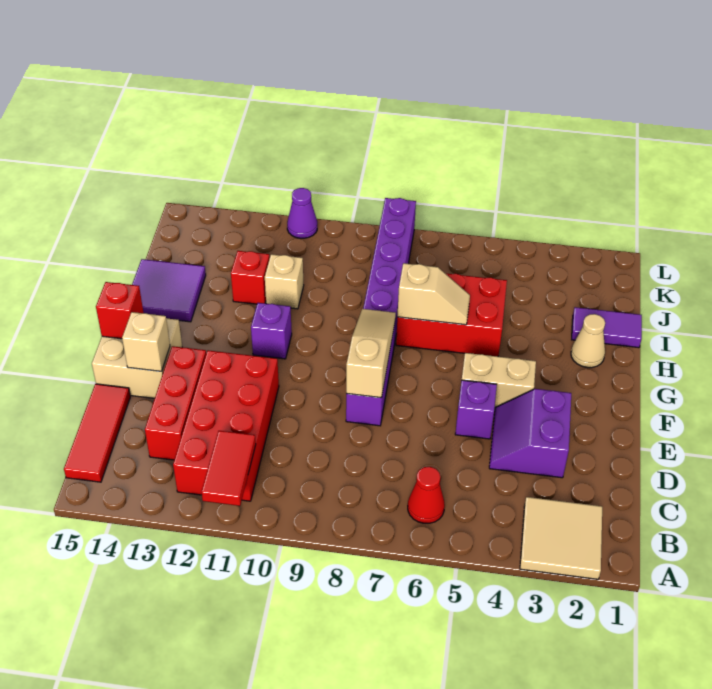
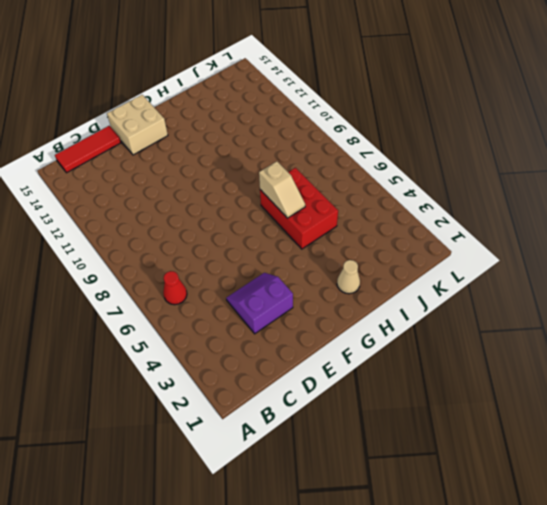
none -> tan 2x2 tile [520,497,602,579]
none -> red 2x4 brick [173,350,279,501]
none -> red 1x3 brick [145,346,206,460]

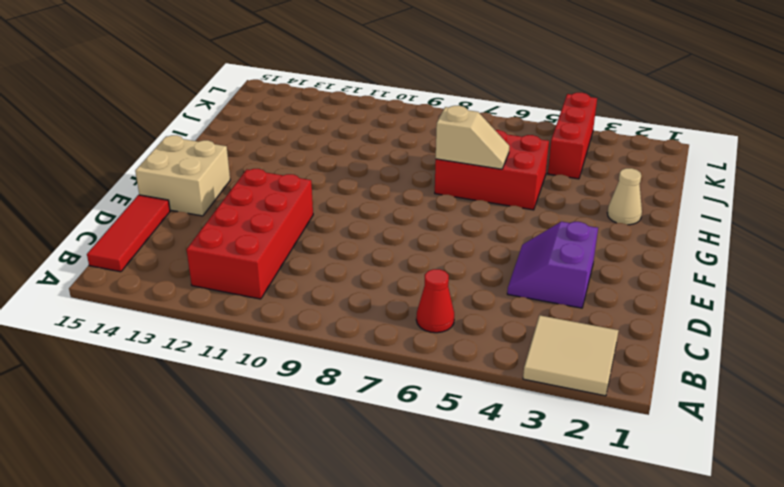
red 1x3 brick [548,93,597,179] -> red 1x3 brick moved to [145,346,206,460]
none -> purple 1x1 brick [455,380,497,439]
none -> purple 1x8 brick [346,198,416,426]
none -> tan 1x2 brick [462,353,536,411]

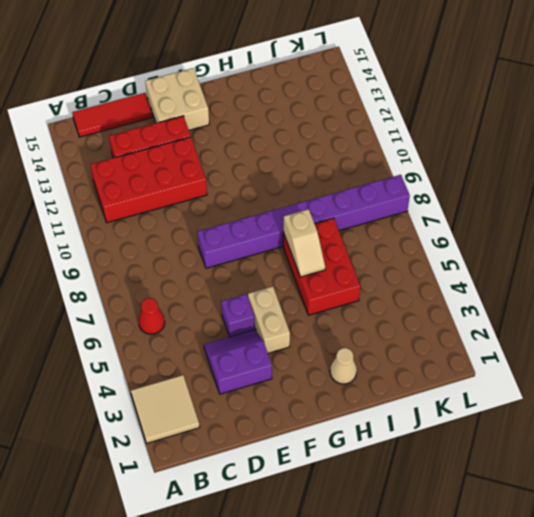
none -> purple 1x1 brick [251,303,292,359]
none -> purple 2x2 tile [132,259,206,322]
none -> purple 1x2 tile [572,307,642,348]

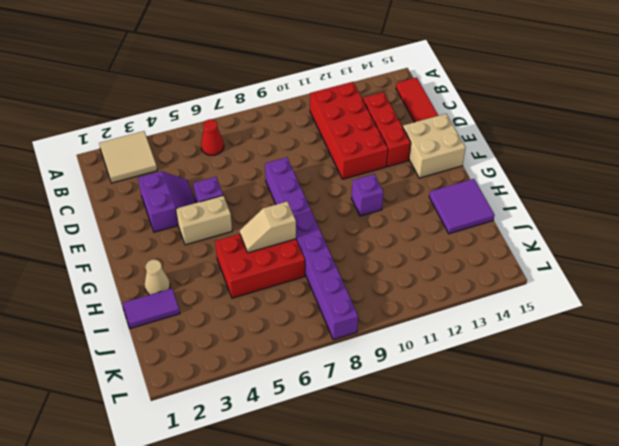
none -> tan 1x1 brick [265,254,304,309]
none -> red 1x1 brick [231,251,269,304]
none -> purple 1x1 cone [287,188,317,238]

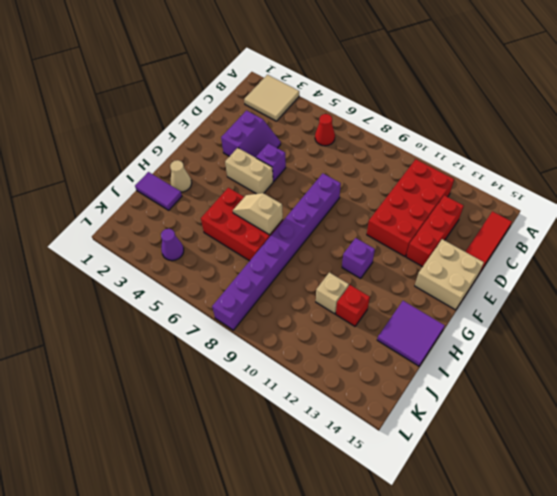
purple 1x1 cone [161,229,184,261] -> purple 1x1 cone moved to [287,188,317,238]
none -> red 1x2 tile [201,431,256,506]
none -> tan 1x3 slope [346,309,396,398]
none -> tan 1x1 brick [122,312,170,371]

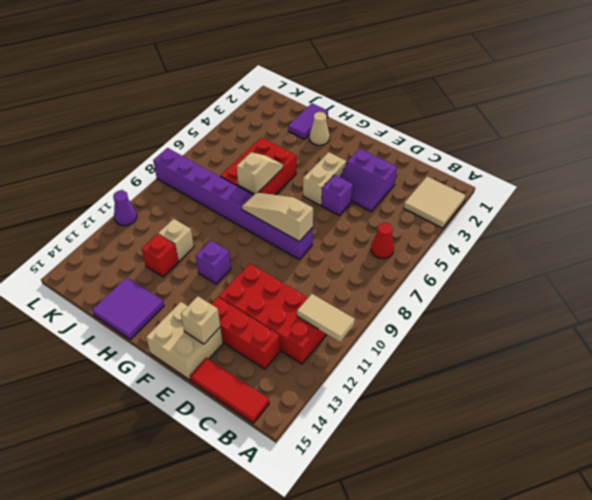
tan 1x2 tile [297,294,355,342] -> red 1x2 tile [201,431,256,506]
none -> red 1x1 brick [96,282,143,339]

